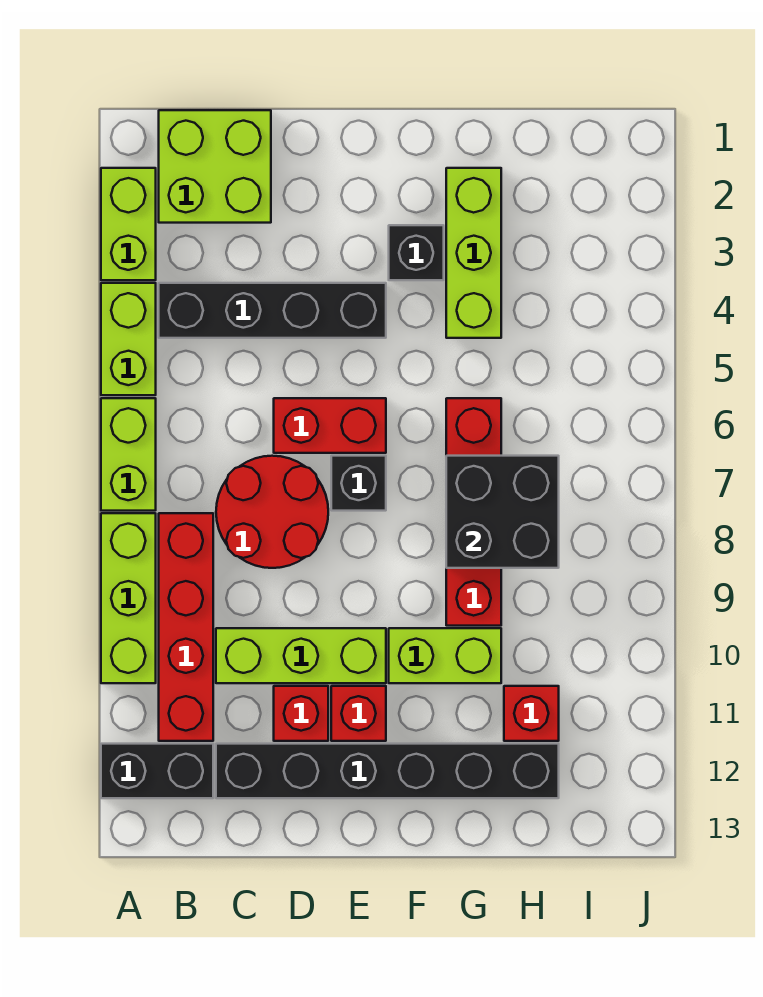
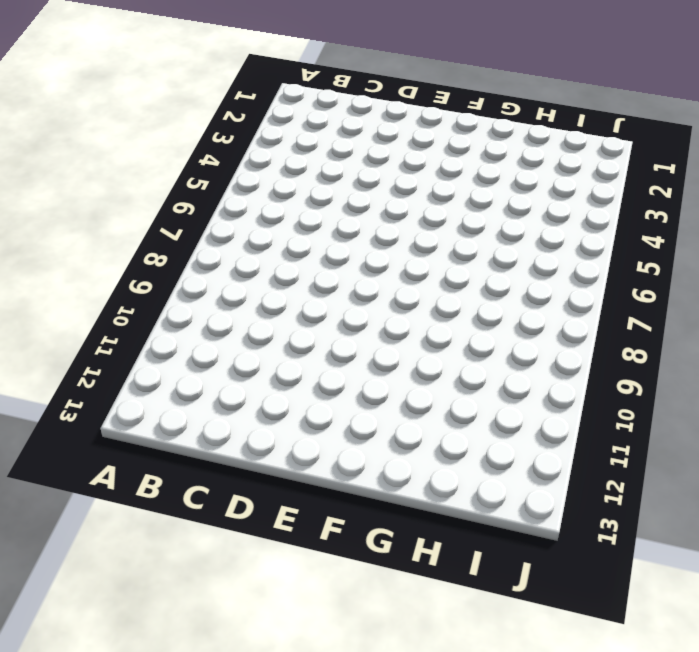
none -> lime 1x2 brick [101,168,156,280]
none -> lime 1x2 brick [101,283,156,395]
none -> lime 1x2 brick [101,398,156,511]

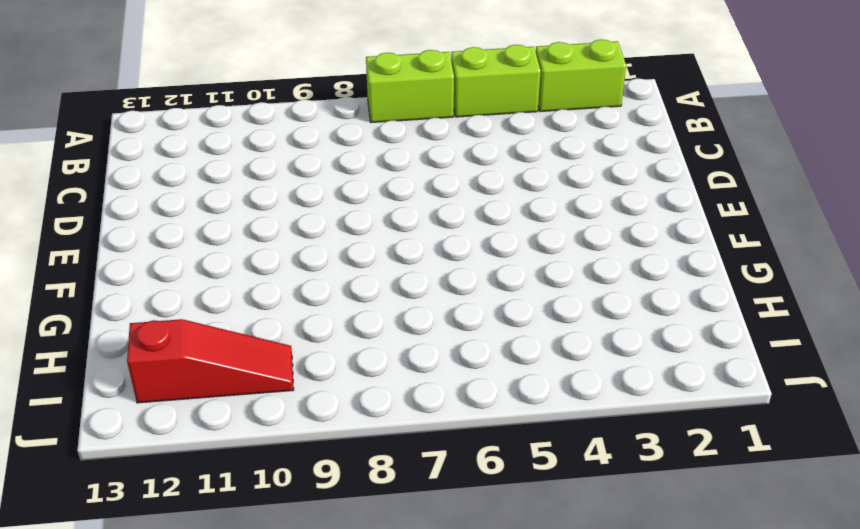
red 1x3 slope [127,319,294,403] -> none
none -> lime 1x3 brick [101,513,156,683]
none -> black 1x2 brick [101,744,213,798]
none -> lime 2x2 brick [159,110,271,223]

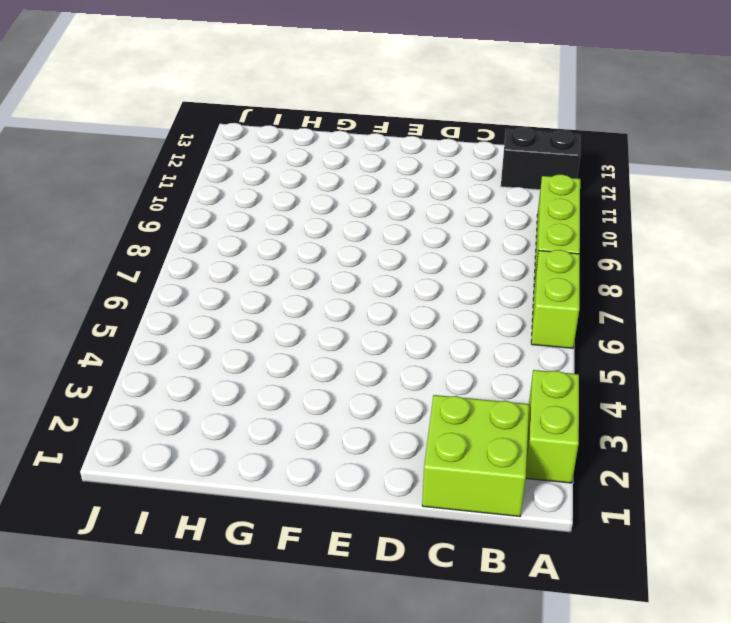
none -> lime 1x2 brick [101,283,156,395]
none -> black 1x4 brick [159,283,386,338]
none -> red 1x4 brick [159,513,213,741]

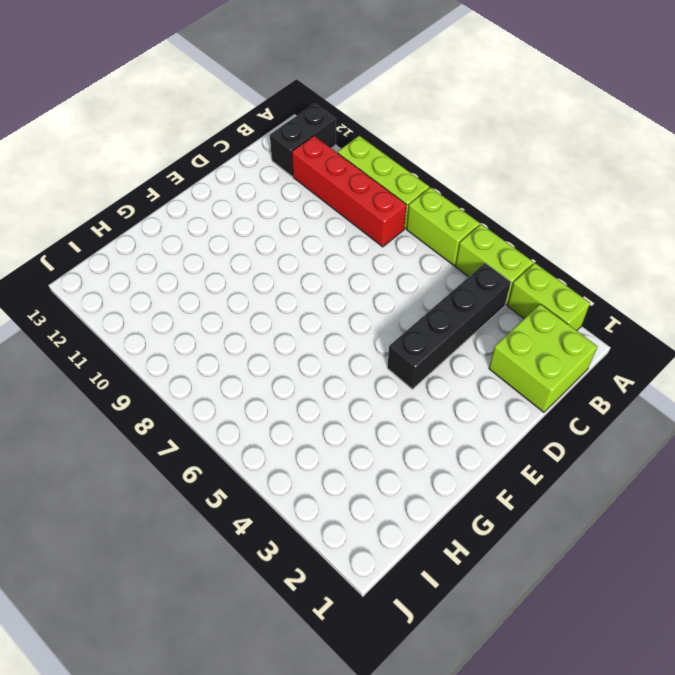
none -> red 2x2 round brick [216,456,328,568]
none -> lime 1x3 brick [216,628,386,683]
none -> black 1x6 brick [216,744,559,798]

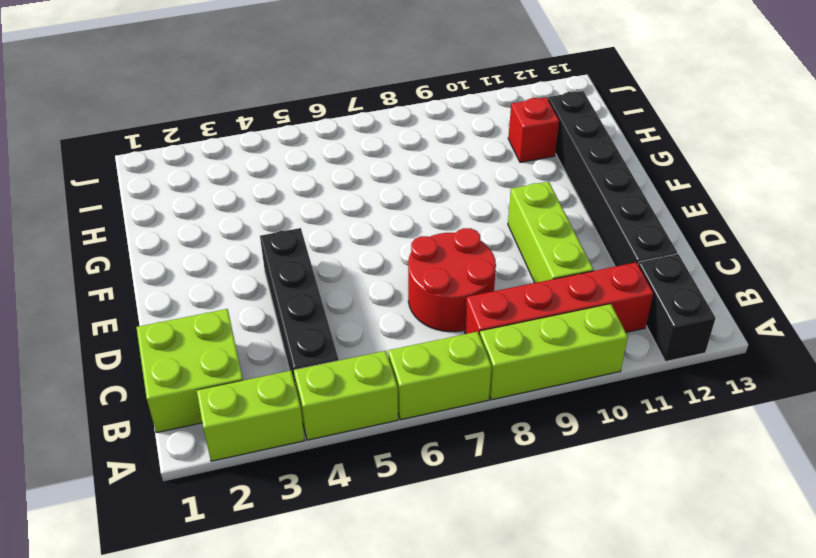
none -> red 1x2 brick [274,398,386,453]
none -> red 1x1 brick [274,686,328,741]
none -> black 1x1 brick [331,456,386,511]

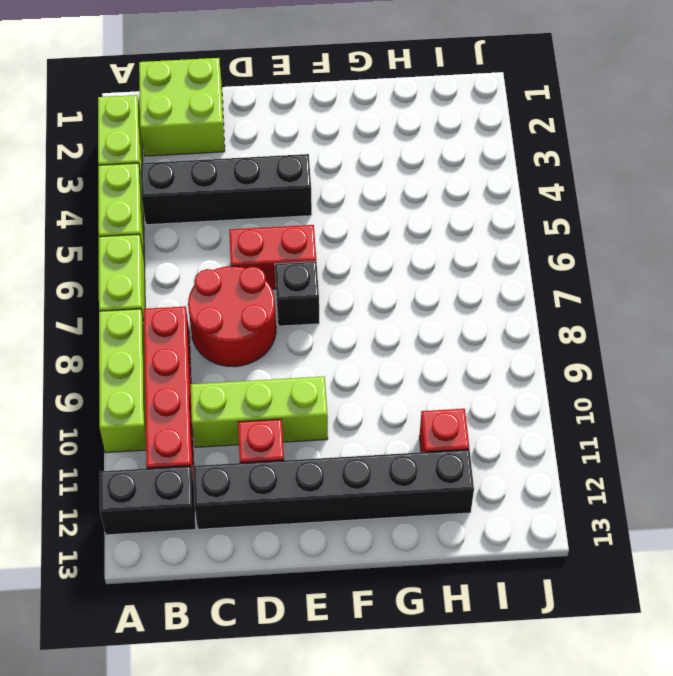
none -> red 1x1 brick [331,686,386,741]
none -> black 1x1 brick [389,225,444,280]
none -> lime 1x2 brick [389,628,501,683]

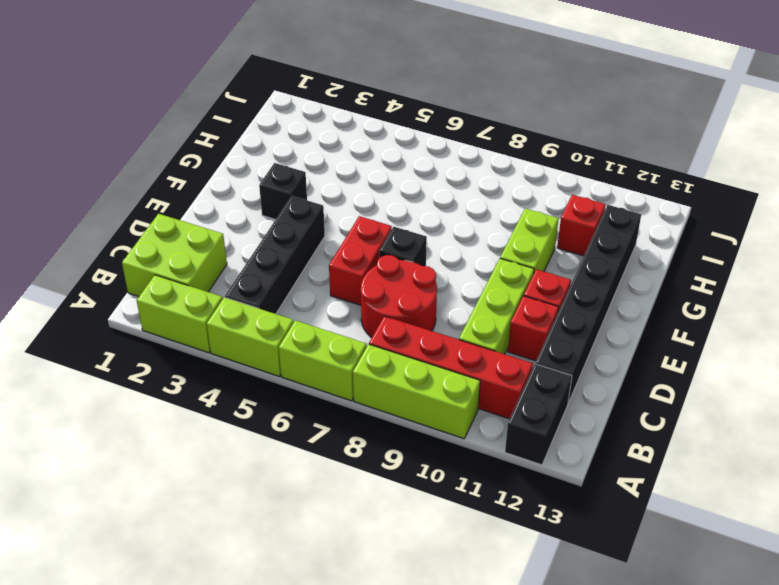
none -> lime 1x3 brick [446,168,501,338]
none -> red 1x4 brick [446,398,501,626]
none -> black 2x2 brick [446,456,559,568]

